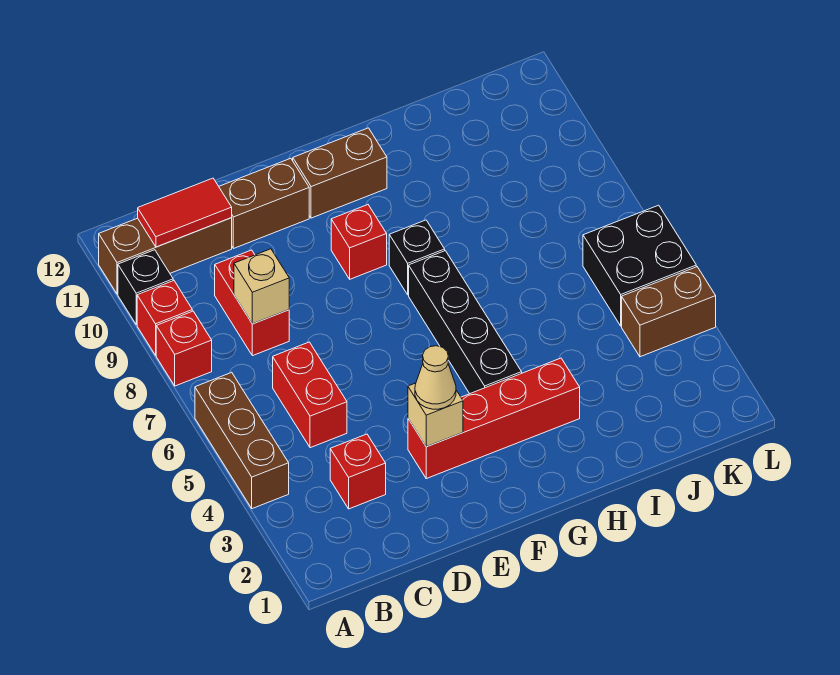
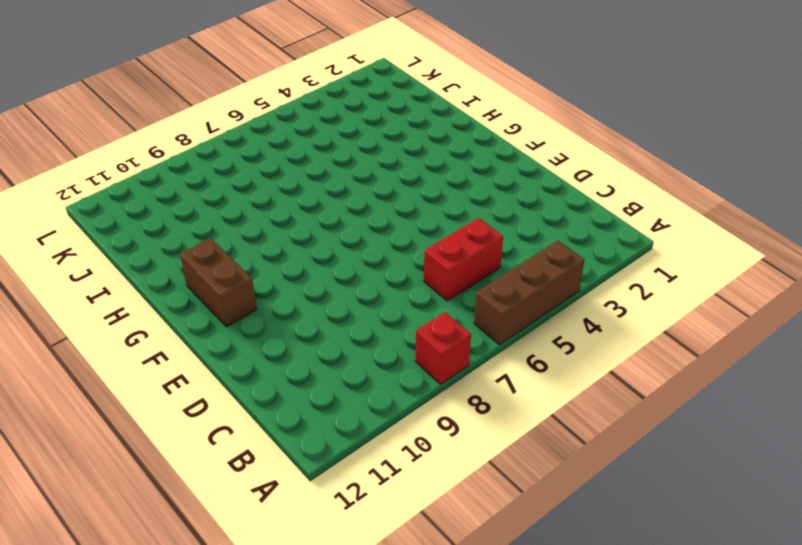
none -> red 1x1 brick [137,280,192,355]
none -> black 1x1 brick [118,250,173,325]
none -> brown 1x3 brick [99,218,232,294]

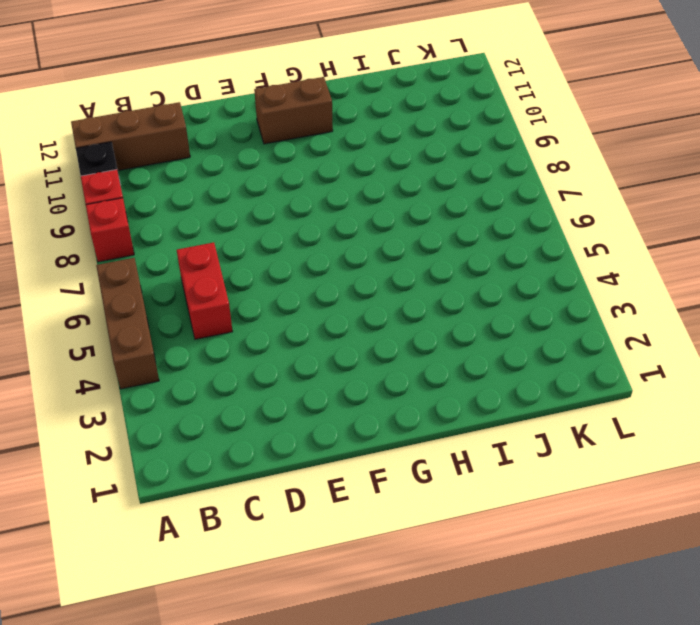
none -> red 1x1 brick [330,434,386,509]
none -> red 1x2 brick [215,250,289,356]
none -> brown 1x2 brick [219,158,309,248]

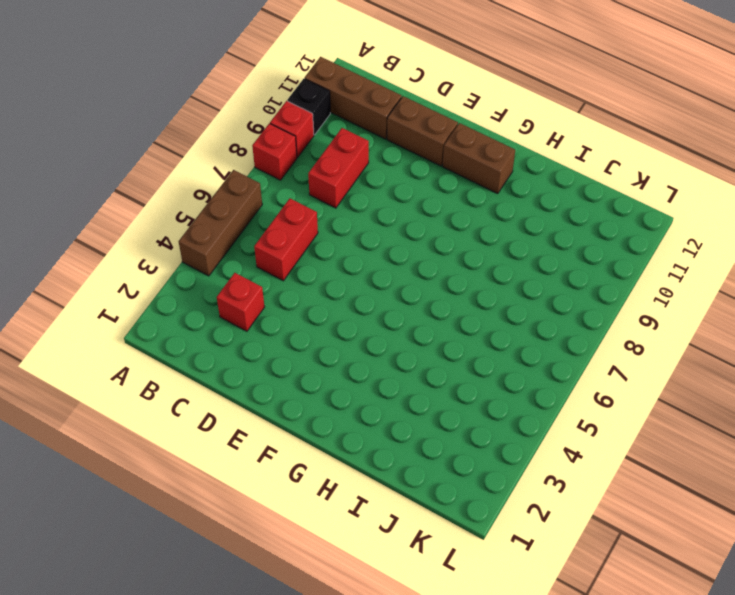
none -> red 1x4 brick [408,358,580,479]
none -> red 1x1 brick [331,205,387,279]
none -> black 1x4 brick [409,251,522,394]

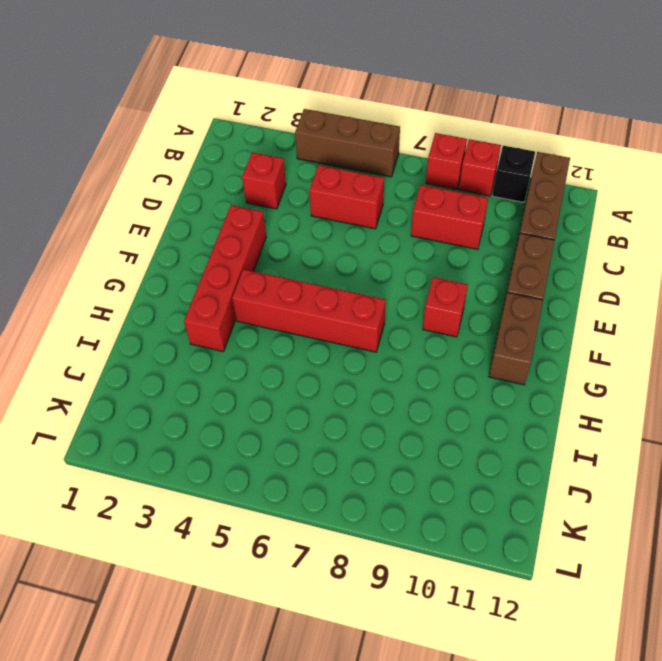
red 1x4 brick [232,269,386,352] -> black 1x4 brick [409,251,522,394]
none -> black 1x1 brick [389,220,445,295]
none -> brown 1x2 brick [622,267,716,357]
none -> black 2x2 brick [583,205,696,326]

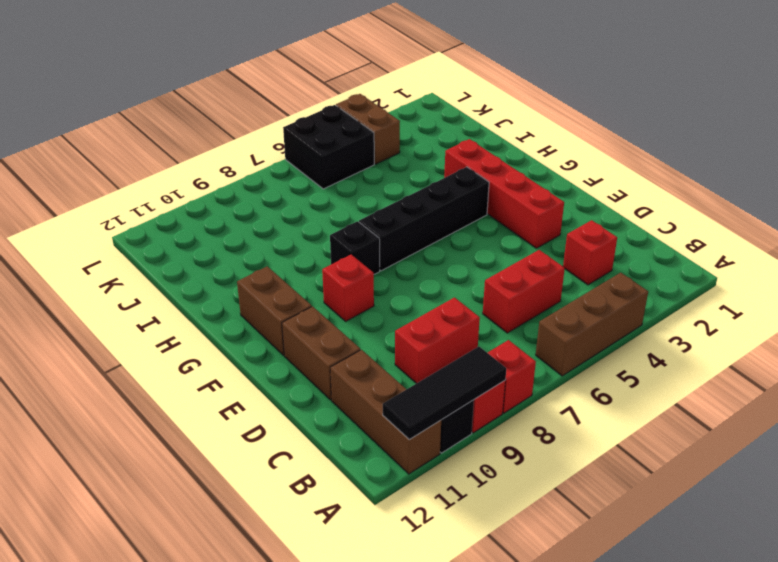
black 1x3 tile [383,347,506,440] -> none
none -> red 1x2 tile [138,178,232,247]
none -> tan 1x1 brick [234,249,289,324]
none -> tan 1x1 brick [408,383,463,447]

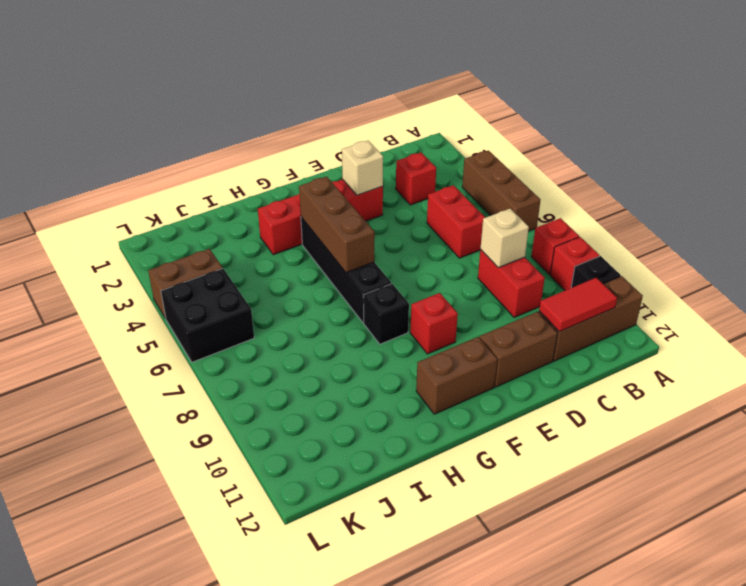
brown 1x3 brick [299,177,375,273] -> none
none -> tan 1x1 cone [415,346,456,409]

